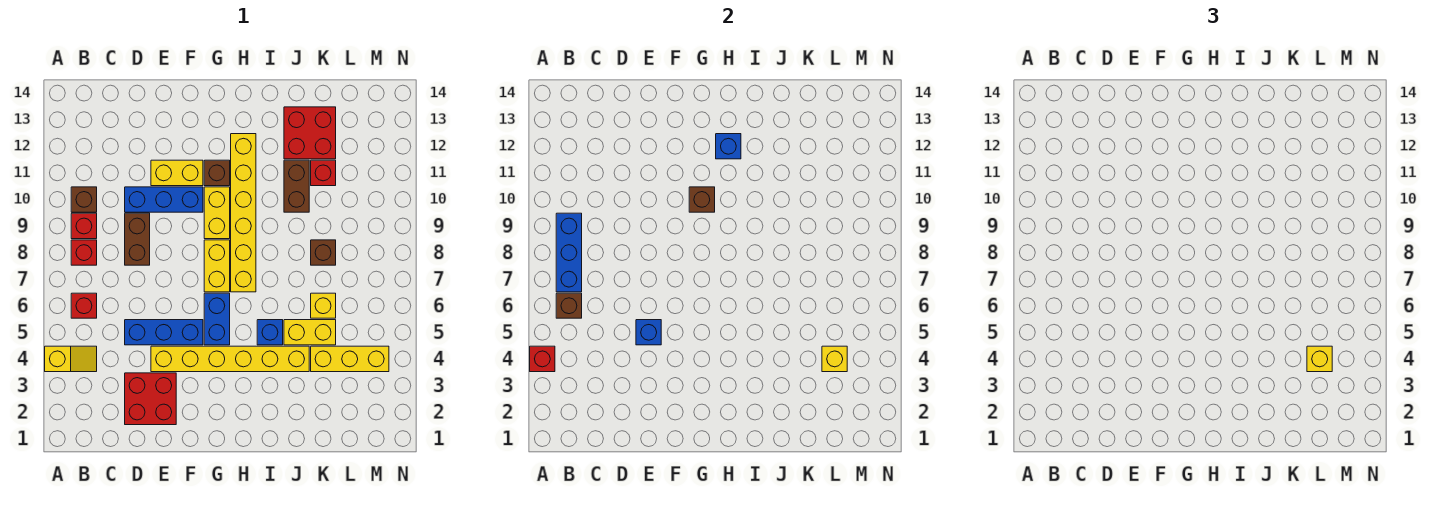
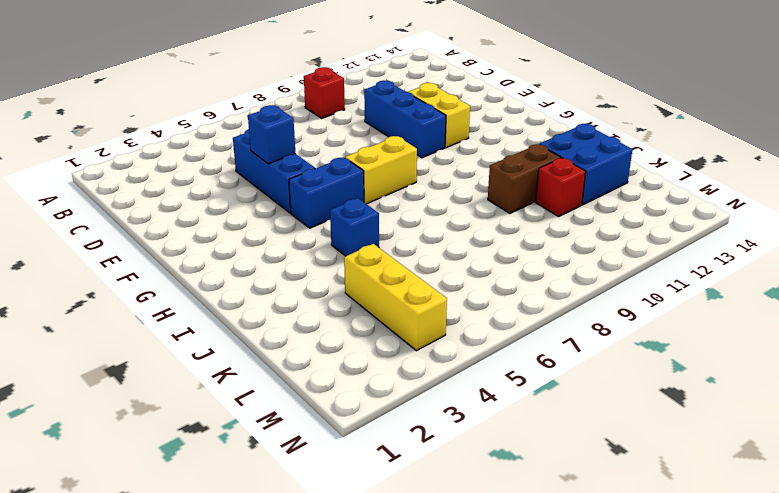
blue 2x2 brick [539,124,633,205] -> red 2x2 brick [284,107,336,159]
none -> yellow 1x2 slope [45,346,97,372]
none -> red 1x1 brick [71,293,97,318]
none -> red 1x1 brick [71,240,97,265]
none -> brown 1x1 brick [71,187,97,212]

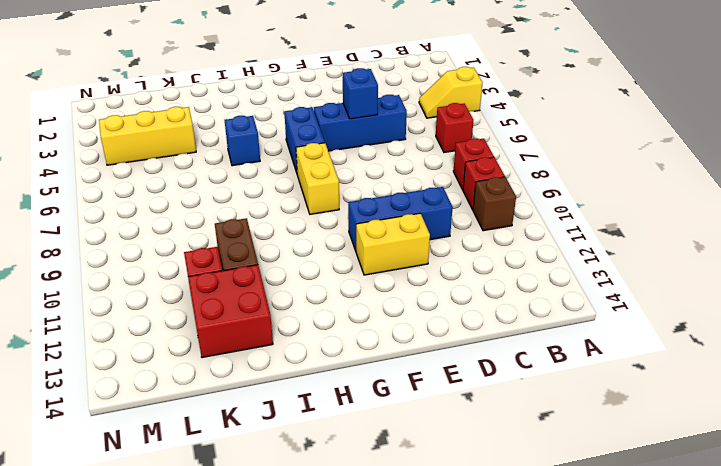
none -> red 2x2 brick [125,373,176,425]
none -> brown 1x2 brick [125,213,150,265]
none -> yellow 1x6 brick [151,346,309,372]
none -> yellow 1x2 brick [204,187,230,239]

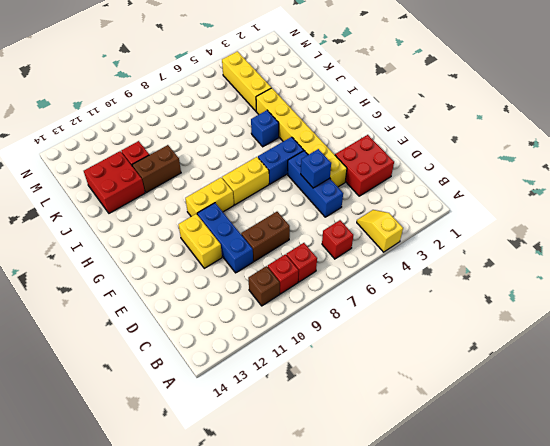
none -> brown 1x1 brick [204,160,230,186]
none -> yellow 1x6 brick [231,134,256,292]
none -> yellow 1x2 brick [284,320,336,345]
none -> yellow 1x1 brick [311,293,336,318]

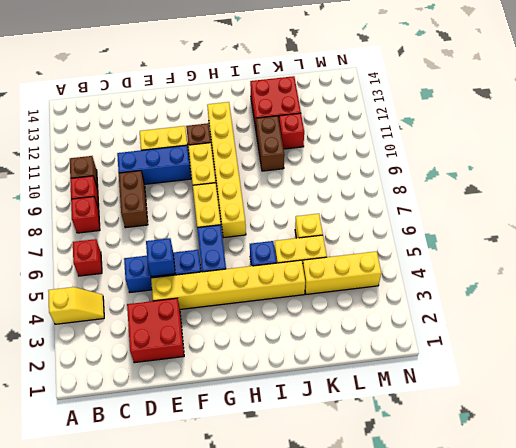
none -> brown 1x1 brick [311,240,336,265]
none -> red 1x1 brick [530,346,555,372]
none -> brown 1x1 brick [556,293,582,318]
none -> blue 1x3 brick [556,213,582,292]

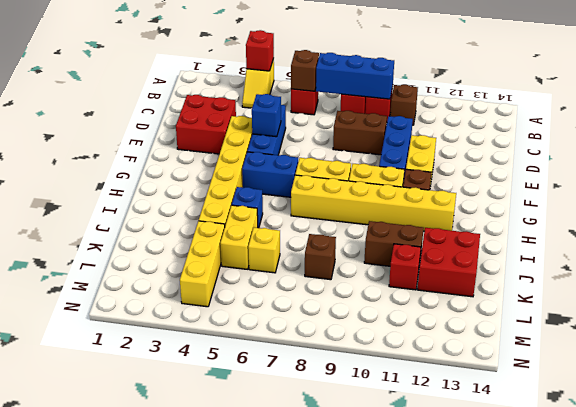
none -> brown 1x1 brick [689,187,715,212]
none -> blue 1x1 brick [716,134,741,159]
none -> yellow 1x1 brick [822,346,847,372]
none -> yellow 1x1 brick [1307,346,1332,372]

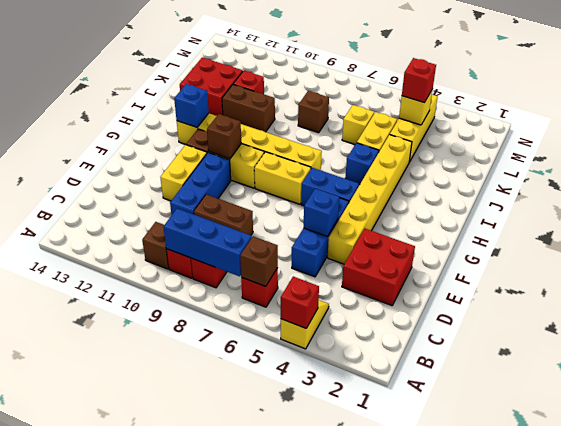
red 1x1 brick [402,58,436,103] -> yellow 1x1 brick [1307,346,1332,372]

